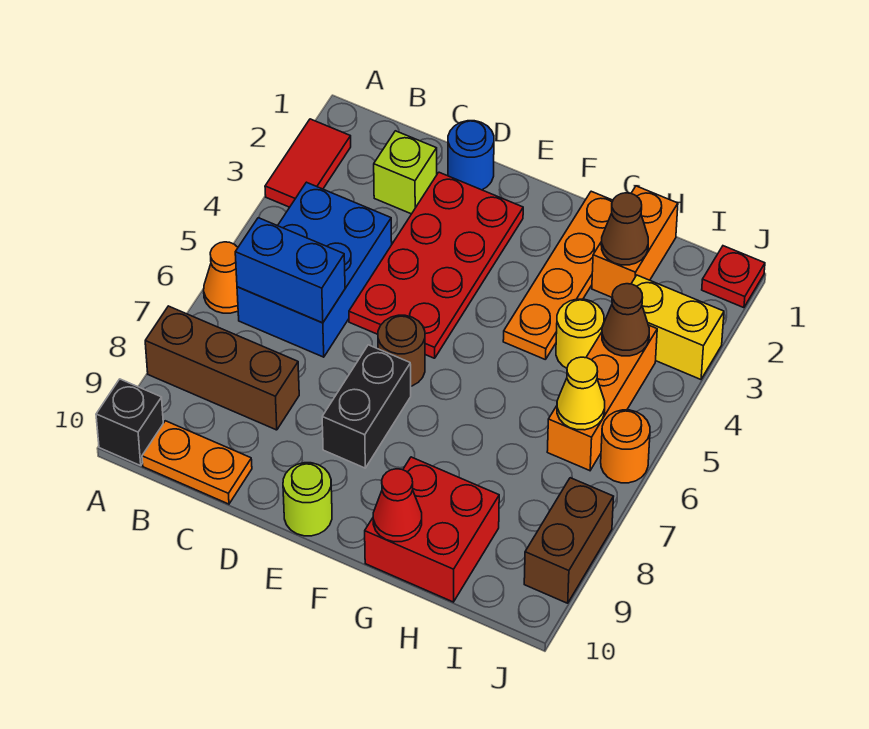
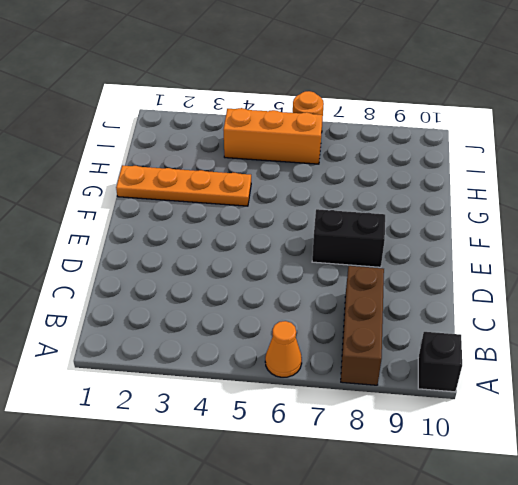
none -> red 1x2 tile [265,119,351,207]
none -> blue 2x3 brick [237,182,392,357]
none -> orange 1x2 plate [142,421,252,504]

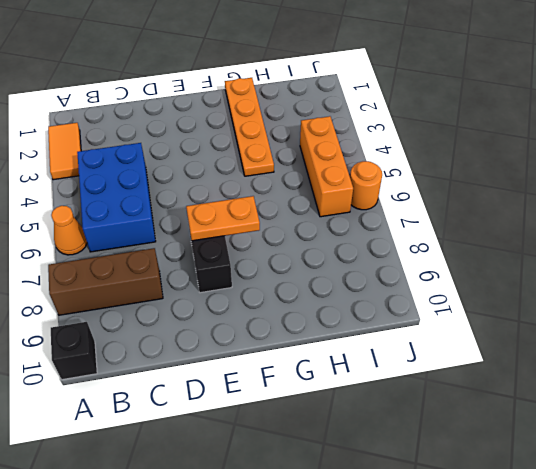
orange 1x2 tile [48,123,81,180] -> red 1x2 tile [265,119,351,207]
orange 1x2 plate [186,196,260,241] -> orange 1x2 plate moved to [142,421,252,504]
none -> lime 1x1 brick [374,131,437,214]
none -> blue 1x1 round brick [448,121,494,190]
none -> red 2x4 plate [349,172,523,358]

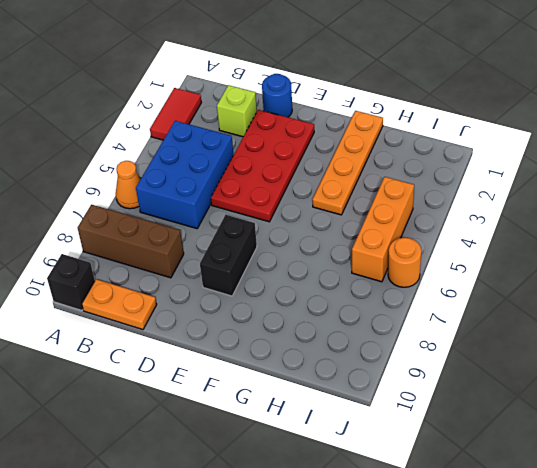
none -> brown 1x1 round brick [378,315,425,386]
none -> lime 1x1 round brick [283,463,332,536]
none -> red 2x2 brick [365,457,499,602]

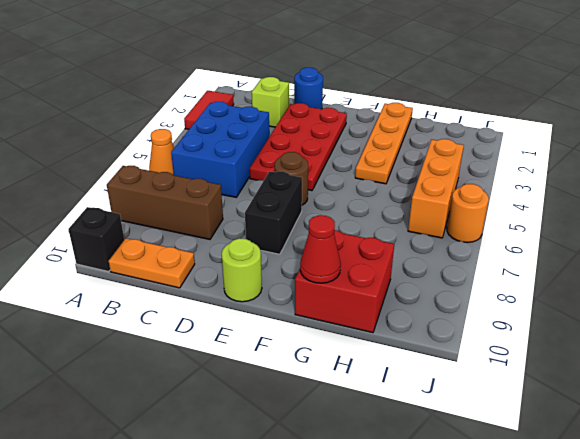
none -> orange 1x2 brick [592,186,678,297]
none -> yellow 1x1 round brick [556,299,604,368]
none -> yellow 1x2 brick [631,275,724,379]

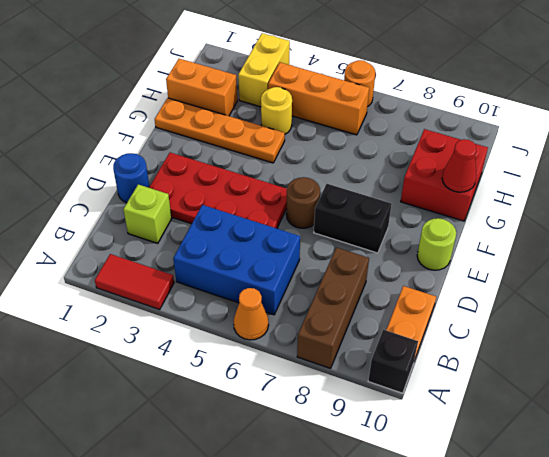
none -> red 1x1 plate [702,246,765,308]
none -> brown 1x2 brick [524,478,614,603]
none -> blue 1x2 brick [235,218,345,323]

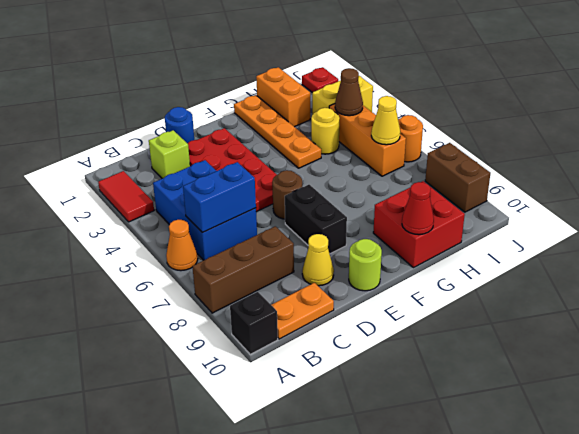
yellow 1x1 cone [302,234,334,286] -> none
none -> brown 1x1 cone [601,193,648,265]

